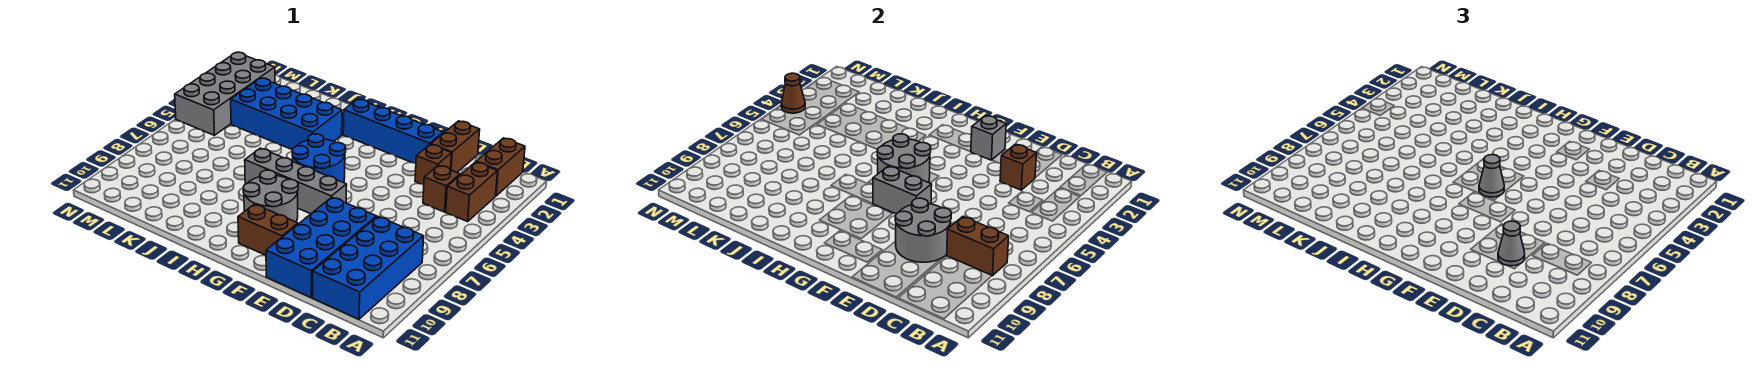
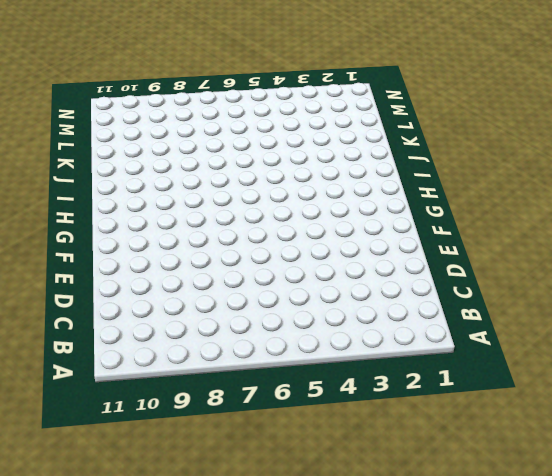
none -> brown 1x2 brick [476,138,525,196]
none -> brown 1x2 brick [446,162,497,221]
none -> blue 2x4 brick [313,216,424,319]

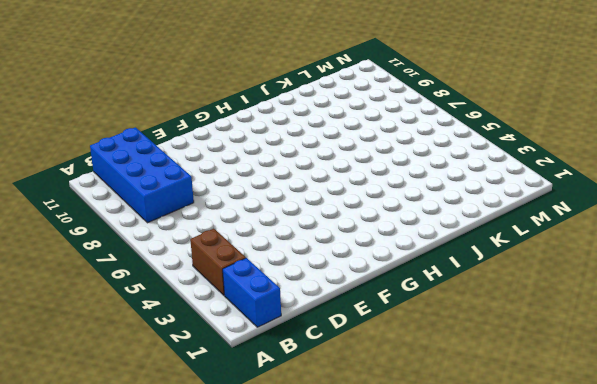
blue 1x2 brick [223,258,281,327] -> brown 1x2 brick [476,138,525,196]
none -> brown 1x1 brick [423,165,460,212]
none -> brown 1x2 brick [431,121,480,172]
none -> brown 1x1 brick [415,144,452,185]

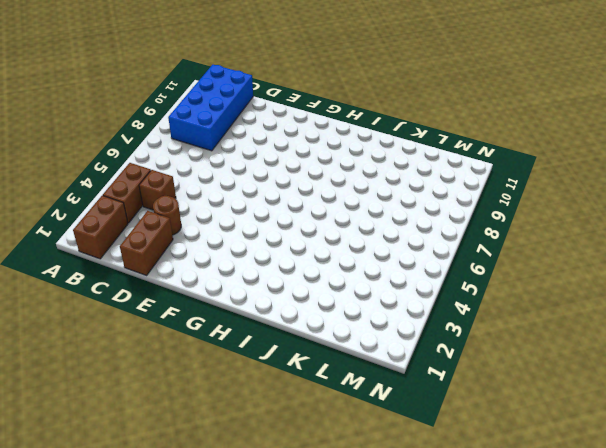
brown 1x1 round brick [153,196,181,235] -> brown 1x1 brick [415,144,452,185]
none -> blue 2x4 brick [266,197,376,297]
none -> blue 1x4 brick [343,99,443,164]
none -> grey 1x4 brick [245,148,347,214]

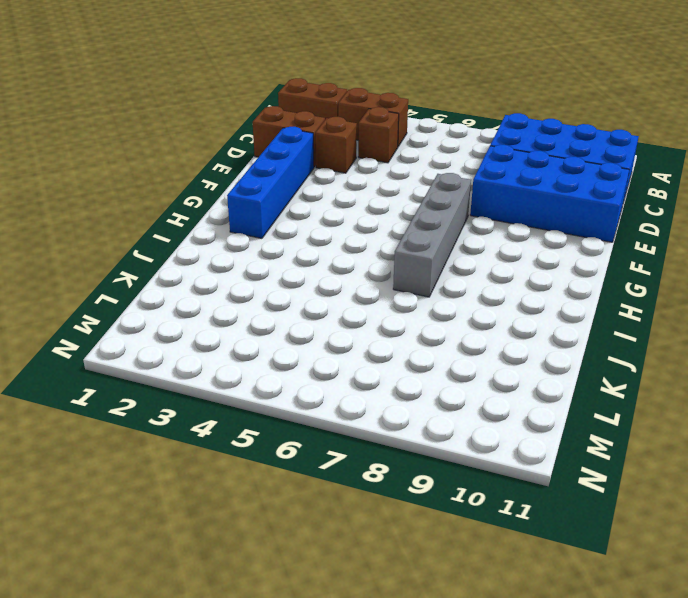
none -> brown 1x2 brick [238,204,298,255]
none -> blue 2x2 round brick [292,134,346,183]
none -> grey 2x2 round brick [243,170,298,222]

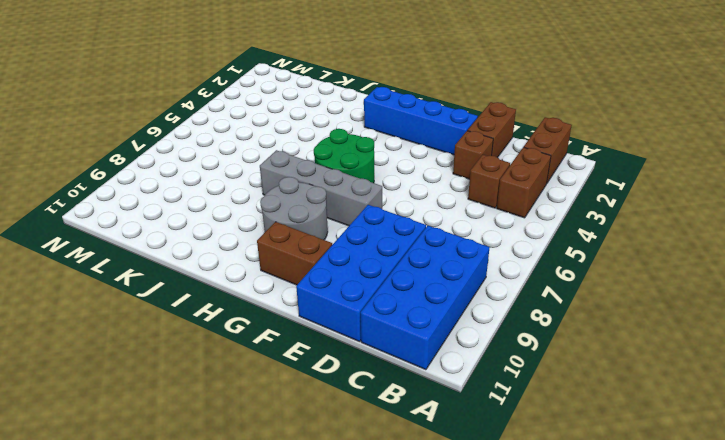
green 2x2 round brick [314,129,374,183] -> blue 2x2 round brick [292,134,346,183]
none -> blue 2x4 brick [231,78,342,149]
none -> grey 2x4 brick [175,52,275,135]
none -> brown 1x2 brick [947,216,1009,276]

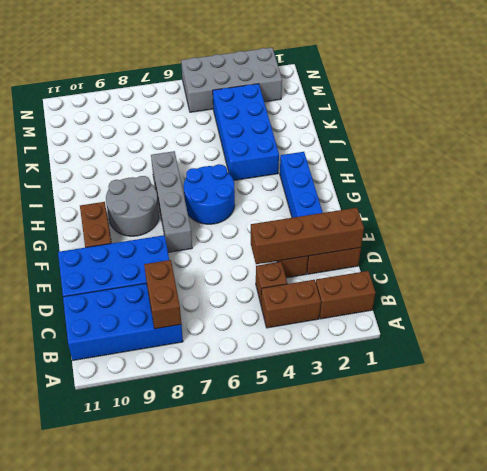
brown 1x4 brick [251,208,364,264] -> brown 1x1 brick [1000,144,1037,190]
none -> grey 2x2 round brick [895,198,951,262]
none -> grey 1x1 brick [971,116,1006,160]
none -> grey 1x2 brick [873,166,932,214]

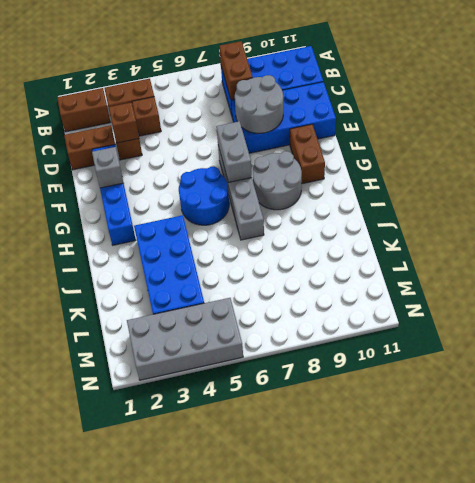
none -> grey 2x2 round brick [877,134,931,183]
none -> brown 1x1 cone [781,73,805,113]
none -> grey 1x1 cone [1498,221,1525,266]

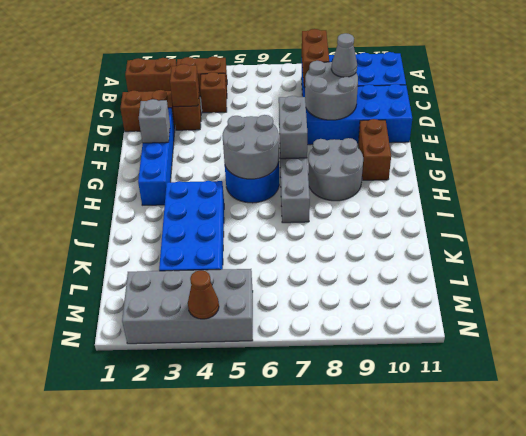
none -> grey 1x1 cone [1479,155,1504,197]

